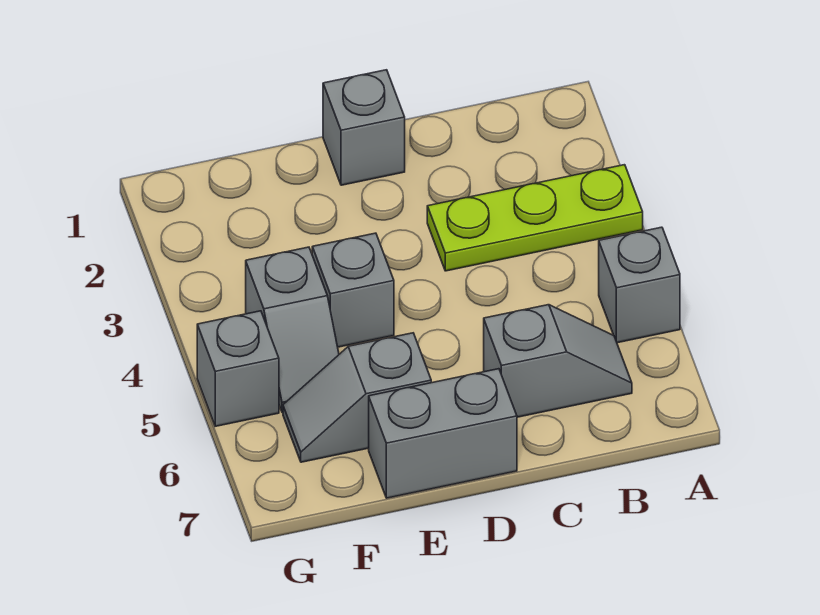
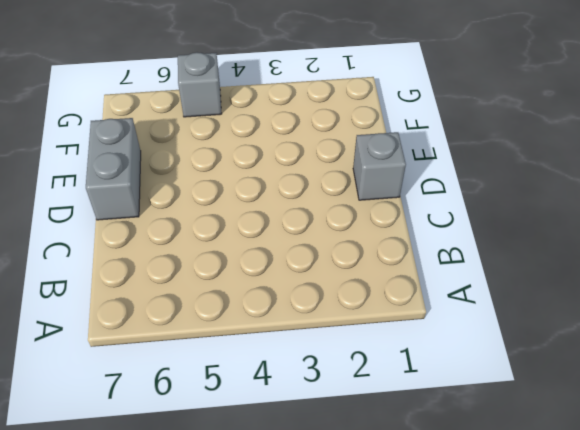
none -> lime 1x3 plate [427,165,643,271]
none -> grey 1x1 brick [599,227,680,343]

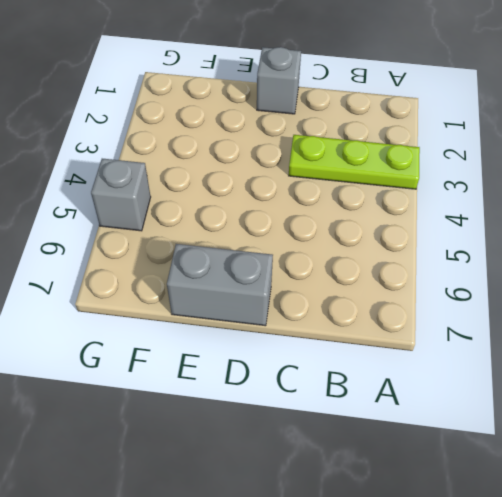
none -> grey 1x1 brick [599,227,680,343]
none -> grey 1x2 slope [484,305,632,417]

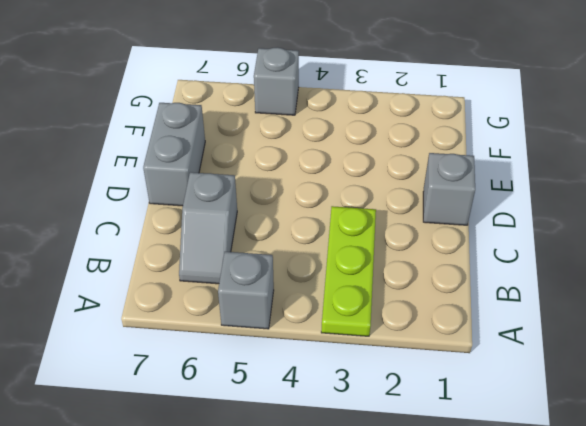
none -> grey 1x1 brick [312,233,394,347]
none -> grey 1x2 slope [283,333,431,462]

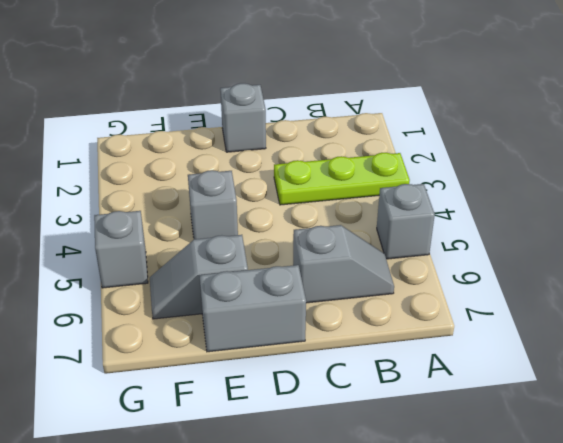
none -> grey 1x2 slope [246,247,339,413]

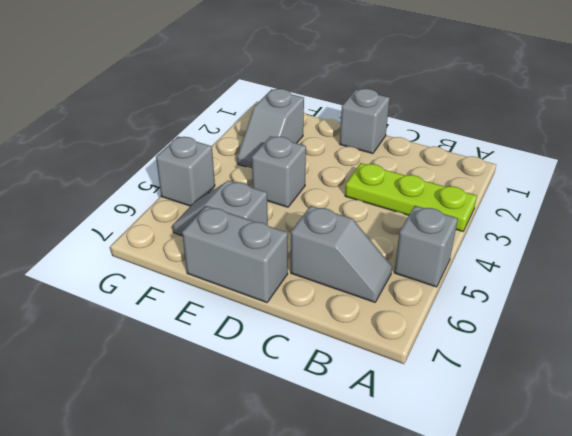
grey 1x2 slope [237,89,304,168] -> grey 1x2 slope moved to [246,247,339,413]

